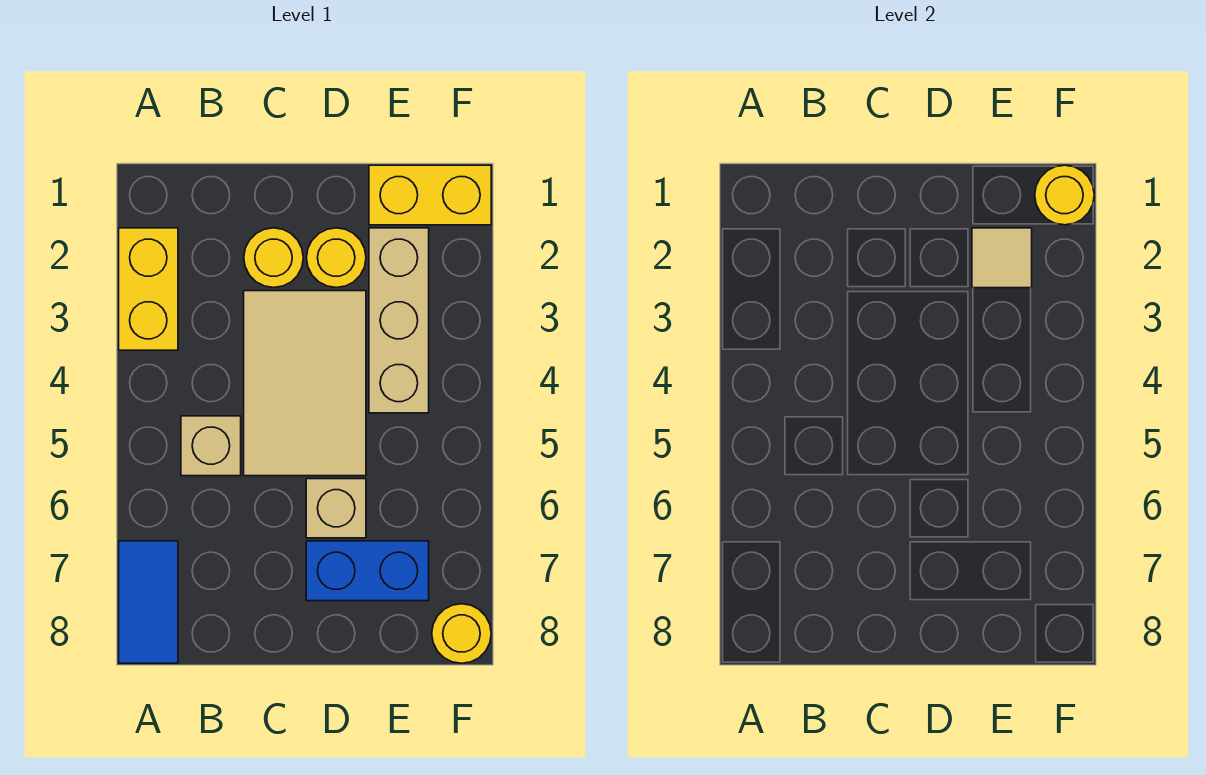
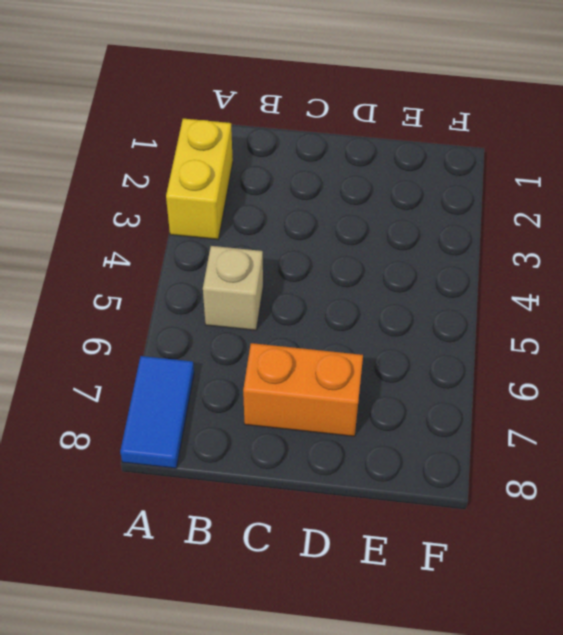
orange 1x2 brick [243,343,363,436] -> blue 1x2 brick [306,541,429,601]
none -> yellow 1x1 round brick [244,228,303,288]
none -> tan 2x3 tile [244,291,366,476]
none -> yellow 1x1 round brick [306,228,366,288]

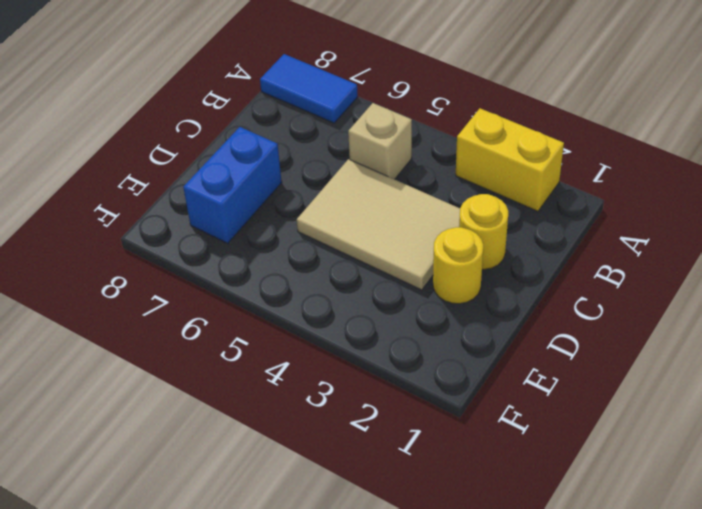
none -> tan 1x1 brick [306,479,366,538]
none -> yellow 1x2 brick [369,165,491,225]
none -> tan 1x3 brick [369,228,429,413]

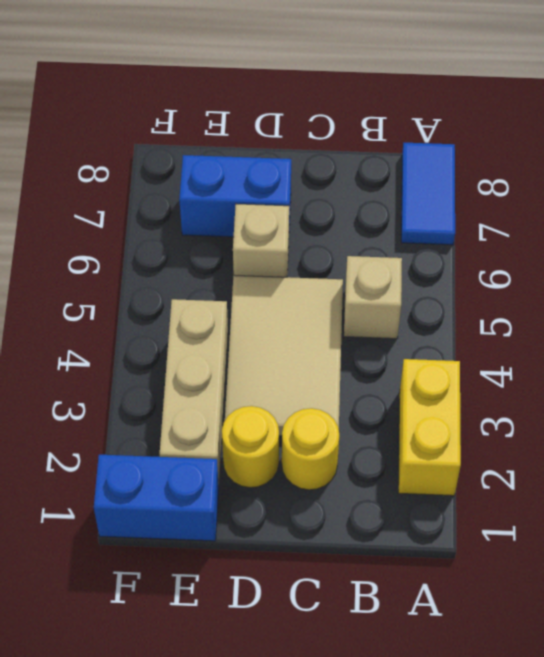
blue 1x2 brick [94,455,219,541] -> yellow 1x2 brick [369,165,491,225]
none -> yellow 1x1 round brick [432,604,491,663]
none -> tan 1x1 tile [972,228,1032,288]
none -> yellow 1x1 round brick [1035,165,1094,225]

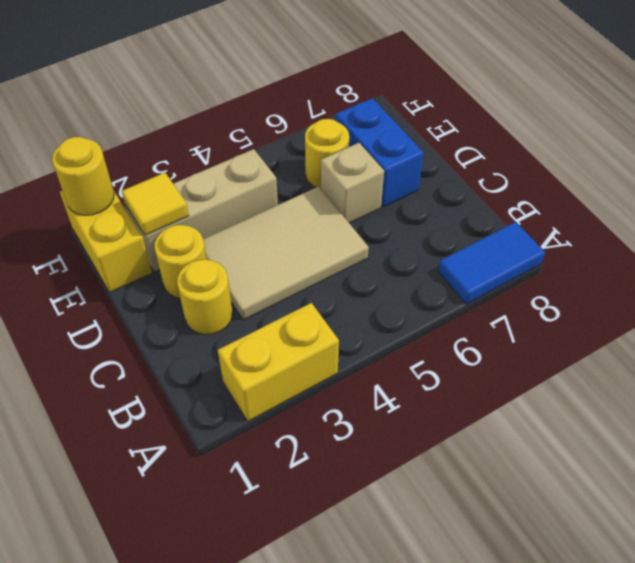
yellow 1x1 tile [122,173,189,235] -> tan 1x1 tile [972,228,1032,288]
yellow 1x1 round brick [305,119,349,188] -> yellow 1x1 round brick moved to [432,604,491,663]
none -> tan 1x1 brick [181,416,241,476]

